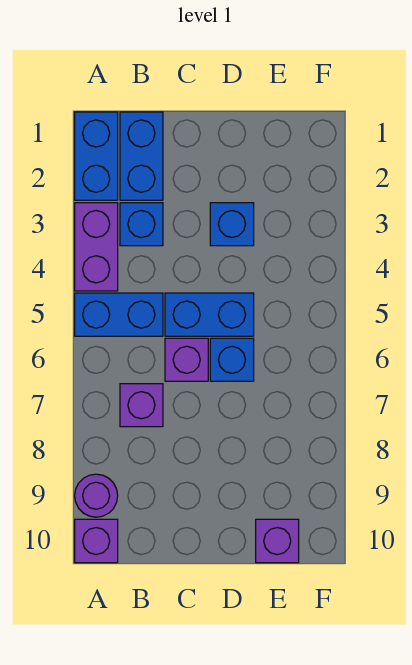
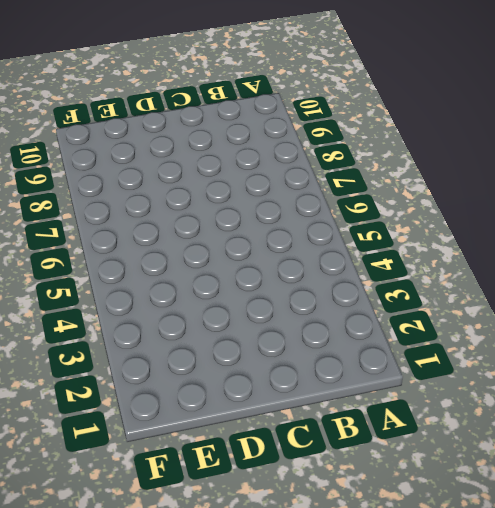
none -> blue 1x2 brick [75,112,118,200]
none -> purple 1x2 brick [75,203,118,291]
none -> blue 1x2 brick [75,293,163,336]

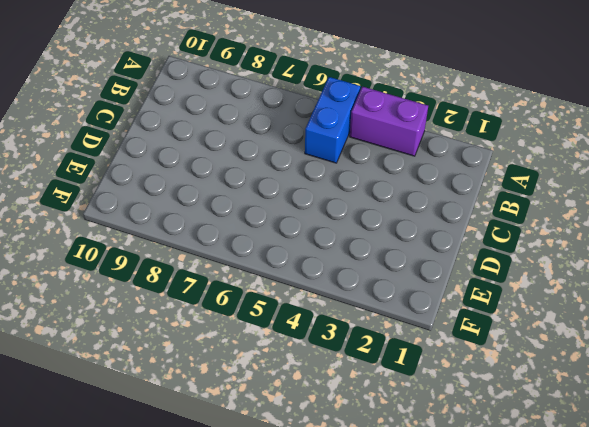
none -> blue 1x2 brick [75,112,118,200]
none -> purple 1x1 round brick [75,474,118,517]
none -> purple 1x1 brick [75,519,118,563]

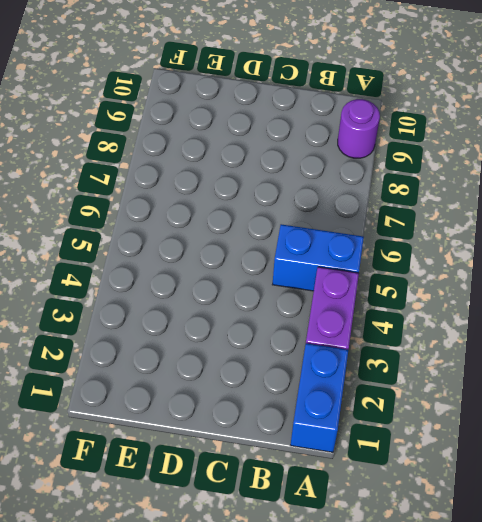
none -> purple 1x1 brick [75,519,118,563]
none -> blue 1x2 brick [120,112,163,200]
none -> blue 1x1 brick [120,203,163,246]

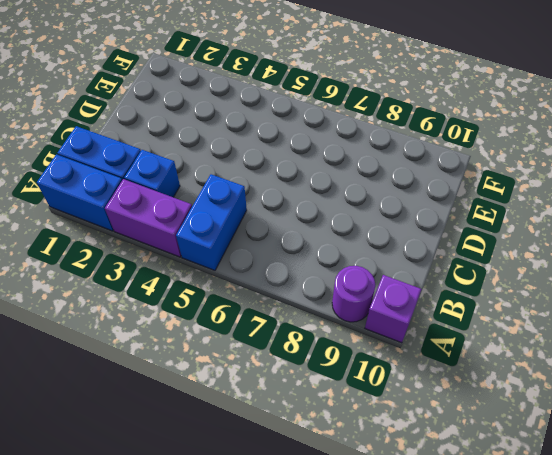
none -> purple 1x1 brick [120,384,163,427]
none -> blue 1x2 brick [165,293,254,336]
none -> purple 1x1 brick [165,338,208,381]

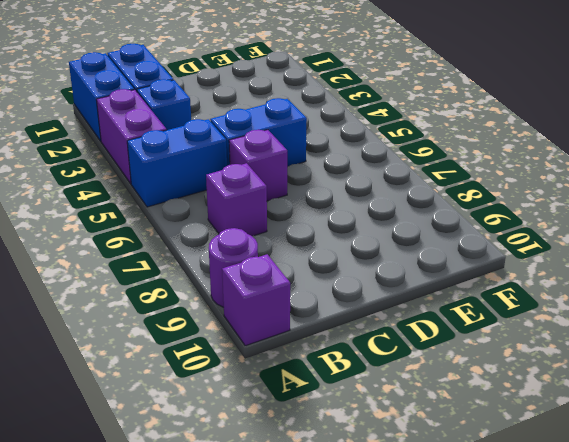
none -> blue 1x1 brick [210,203,254,246]
none -> blue 1x1 brick [210,338,254,381]
none -> purple 1x1 brick [256,519,299,563]

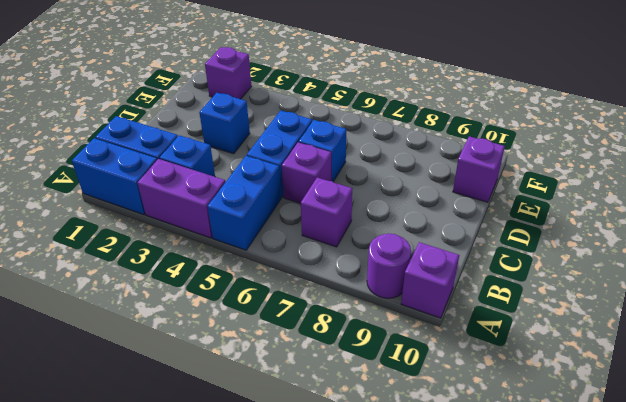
purple 1x1 brick [205,47,252,99] -> none

